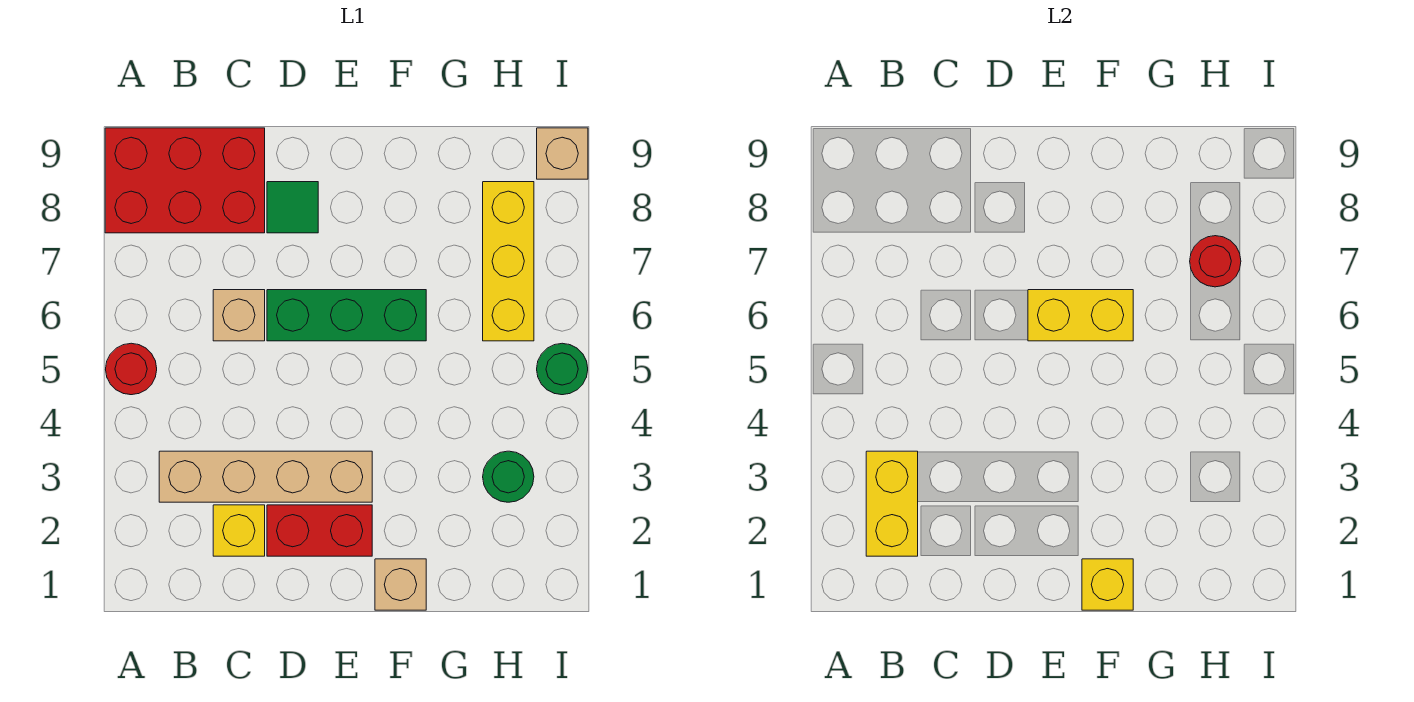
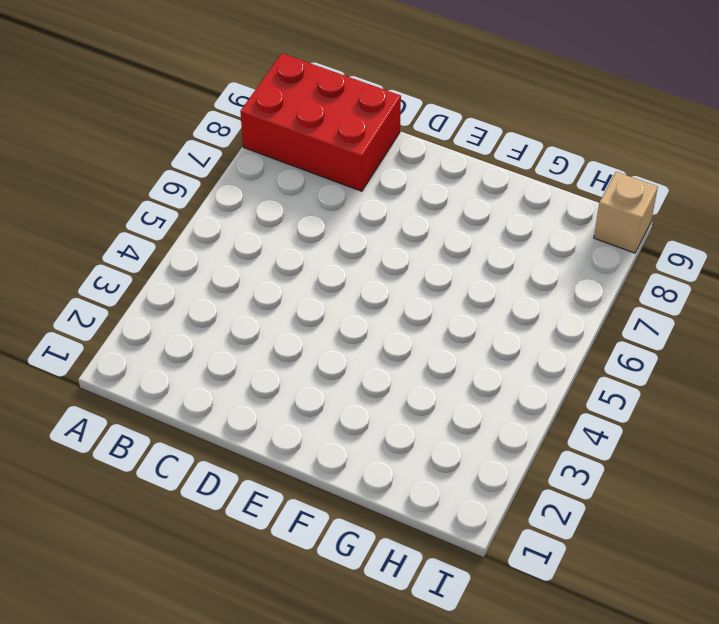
none -> red 1x1 round brick [106,343,157,395]
none -> tan 1x4 brick [159,451,372,502]
none -> yellow 1x1 brick [213,505,265,556]

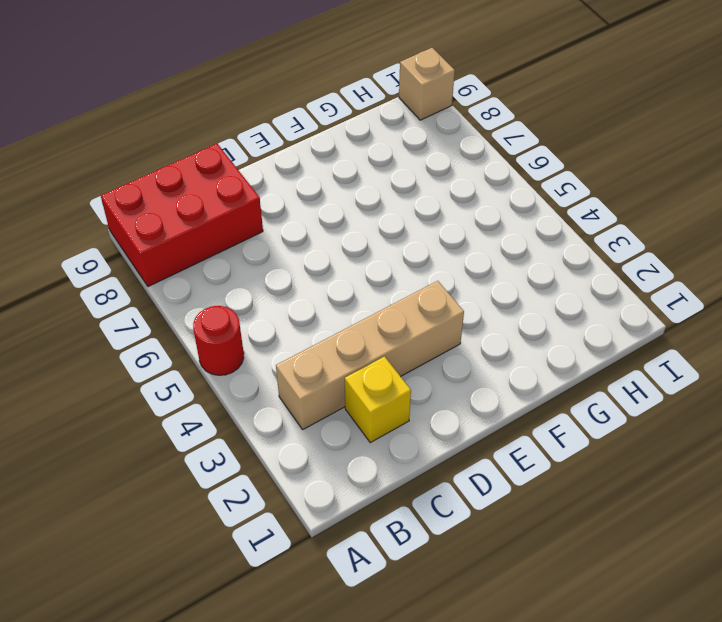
none -> tan 1x1 brick [213,290,265,341]
none -> red 1x2 brick [267,505,372,556]
none -> green 1x3 brick [267,290,426,341]

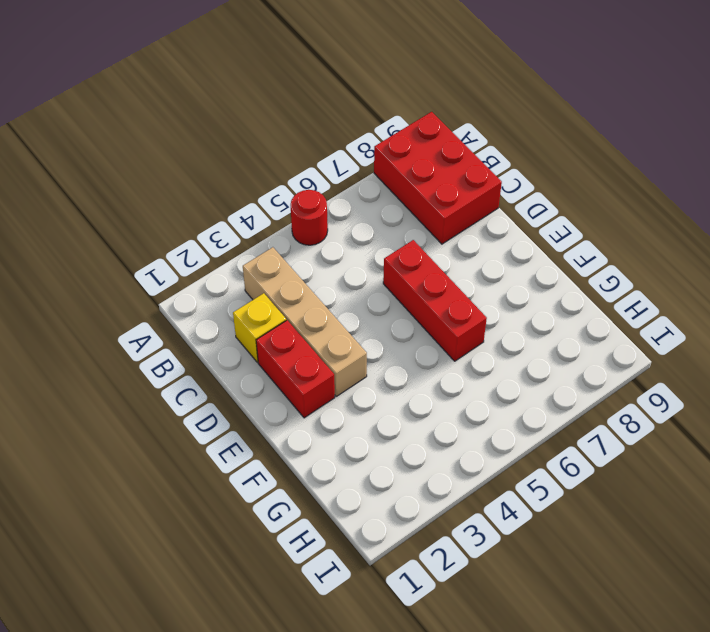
red 1x3 brick [383,240,487,361] -> green 1x3 brick [267,290,426,341]
none -> tan 1x1 brick [213,290,265,341]
none -> green 1x1 tile [267,182,318,233]
none -> tan 1x1 brick [375,559,426,610]

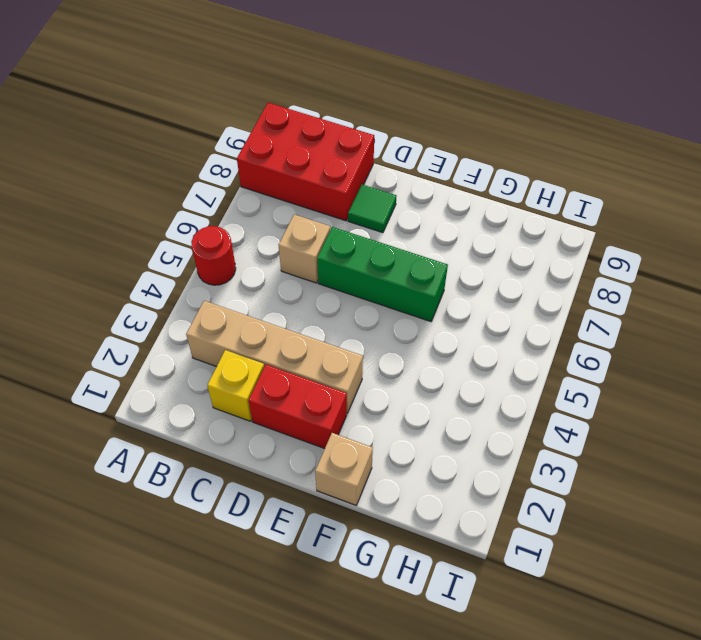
none -> green 1x1 round brick [483,451,534,502]
none -> yellow 1x3 brick [483,182,534,341]
none -> green 1x1 round brick [537,343,588,395]

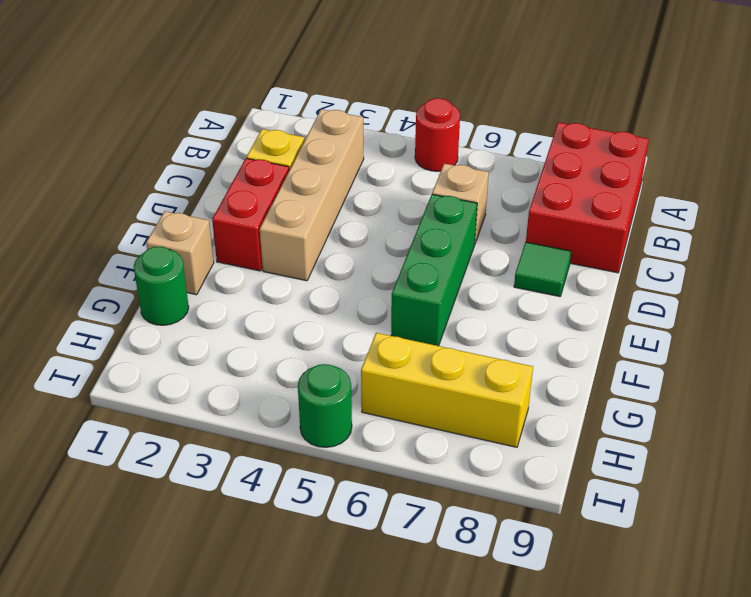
green 1x1 round brick [134,247,189,325] -> green 1x1 round brick moved to [483,451,534,502]
none -> tan 1x1 brick [537,128,588,179]
none -> yellow 1x2 brick [866,451,918,556]
none -> yellow 1x2 brick [1028,290,1133,341]

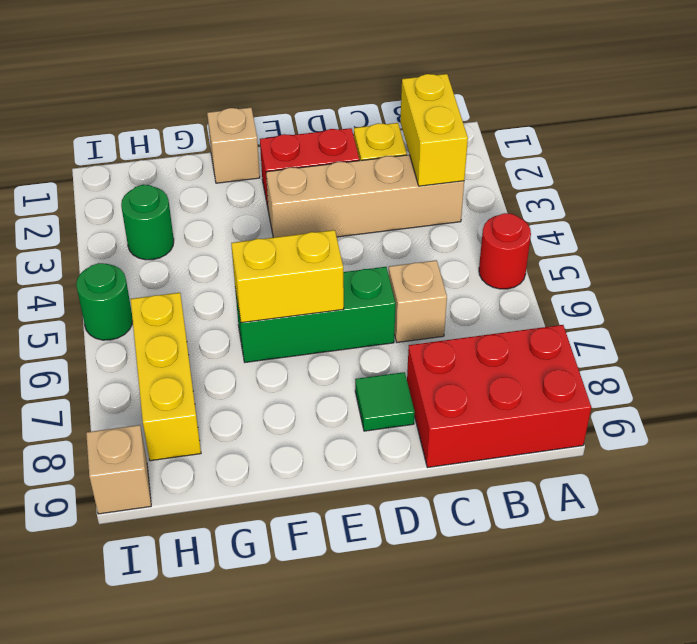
none -> yellow 1x1 brick [1082,559,1133,610]
none -> red 1x1 round brick [1190,236,1241,287]

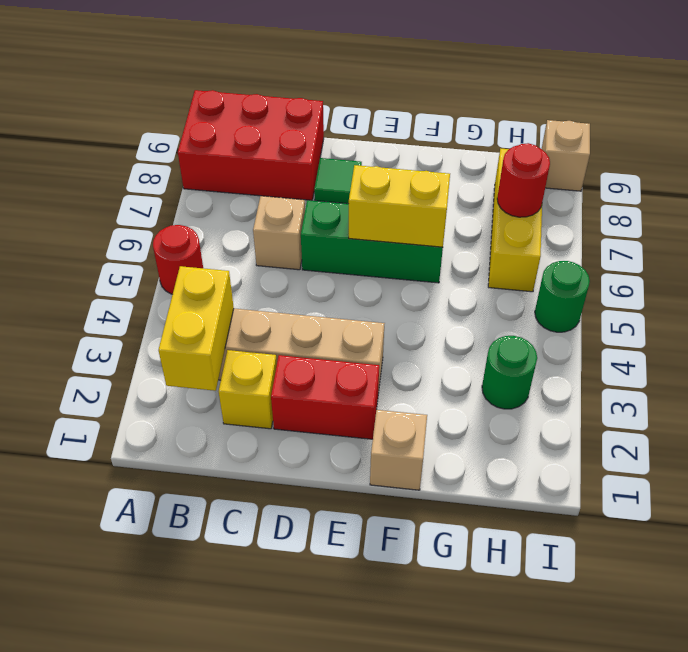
none -> yellow 1x1 brick [1082,559,1133,610]

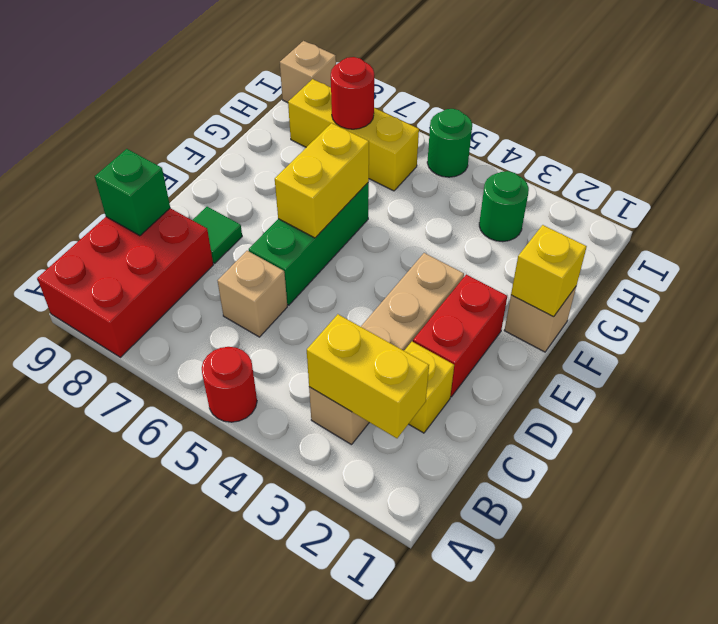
green 1x1 brick [95,149,170,236] -> none

